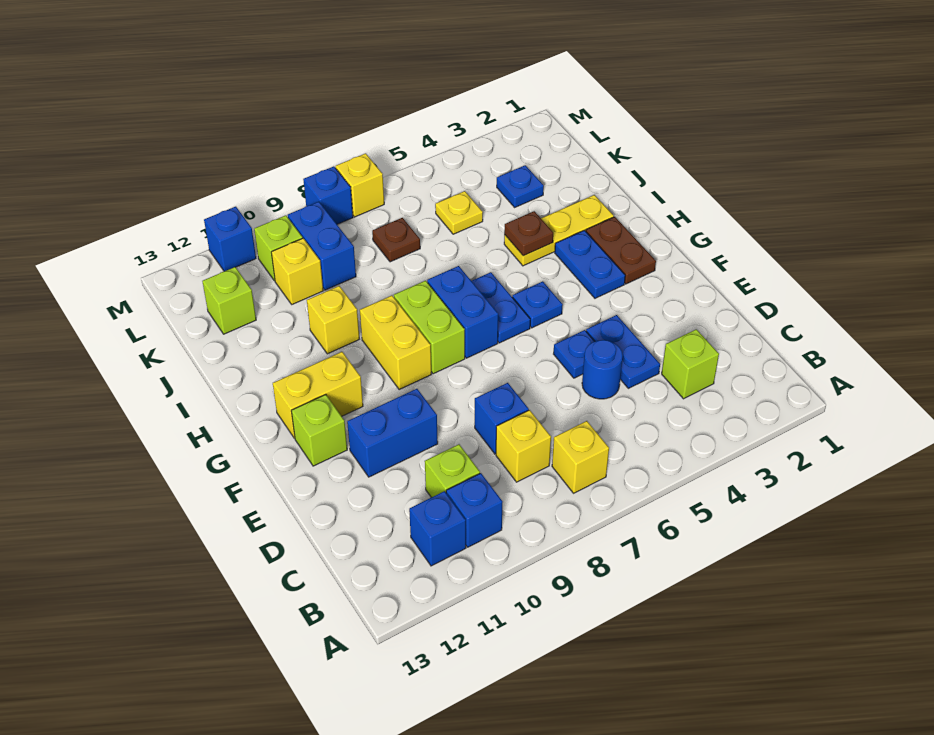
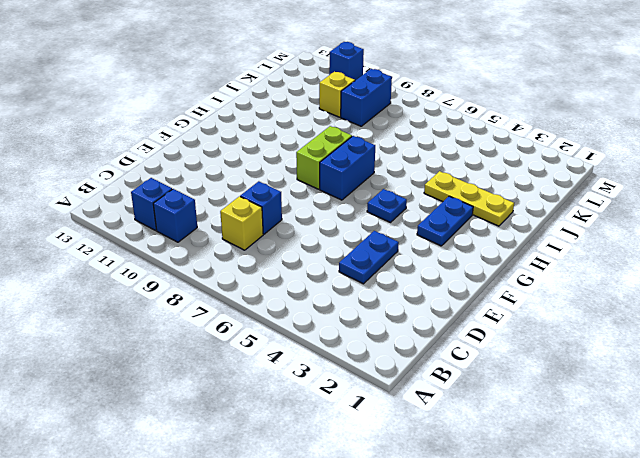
none -> yellow 1x1 brick [552,421,609,493]
none -> lime 1x1 brick [662,329,719,399]
none -> lime 1x1 brick [425,444,480,497]
none -> blue 1x1 round brick [582,340,623,399]

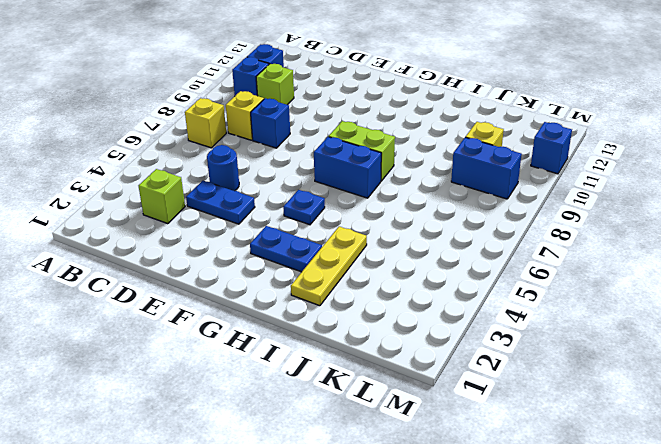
none -> blue 1x1 plate [554,330,595,378]
none -> blue 1x2 brick [347,389,438,477]
none -> lime 1x1 brick [291,395,347,466]
none -> brown 1x2 plate [586,217,656,284]

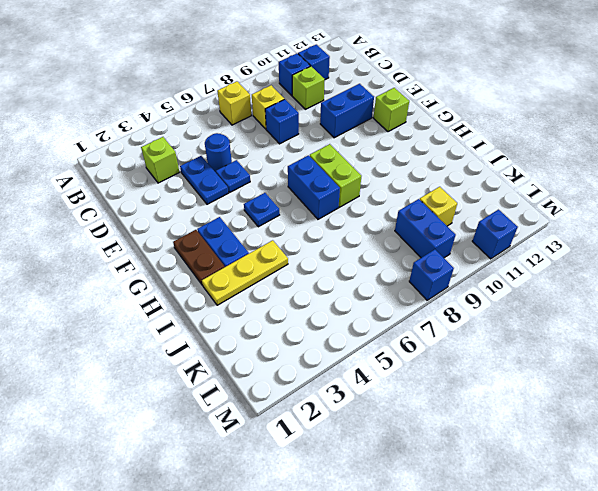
none -> blue 1x2 plate [472,272,530,343]
none -> yellow 1x2 brick [360,296,431,390]
none -> yellow 1x2 brick [273,352,363,438]
none -> yellow 1x1 brick [307,286,359,354]

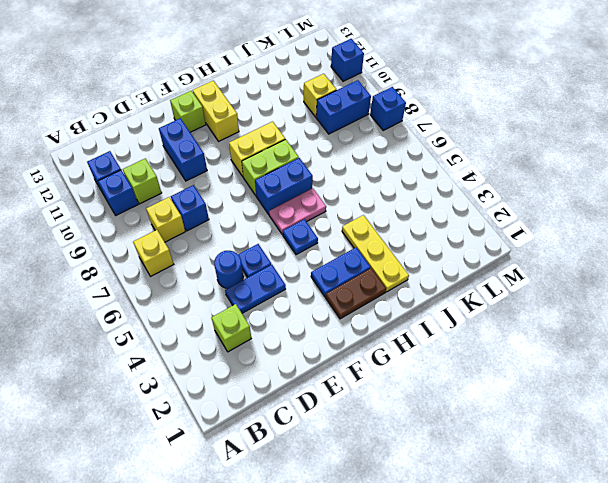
pink 1x2 plate [269,188,326,234] -> blue 1x2 plate [472,272,530,343]
none -> yellow 1x1 brick [307,286,359,354]
none -> blue 1x1 plate [497,165,544,207]
none -> yellow 1x1 plate [435,191,483,234]
none -> brown 1x1 plate [372,218,420,262]

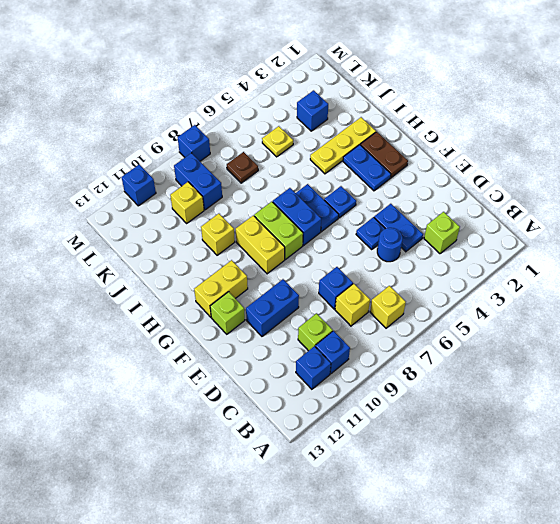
blue 1x1 brick [297,90,328,131] -> blue 1x1 plate [497,165,544,207]
none -> lime 1x1 brick [202,267,256,334]
none -> lime 1x1 brick [254,215,303,281]
none -> yellow 1x1 brick [336,153,384,217]
none -> brown 1x1 plate [504,211,553,256]

